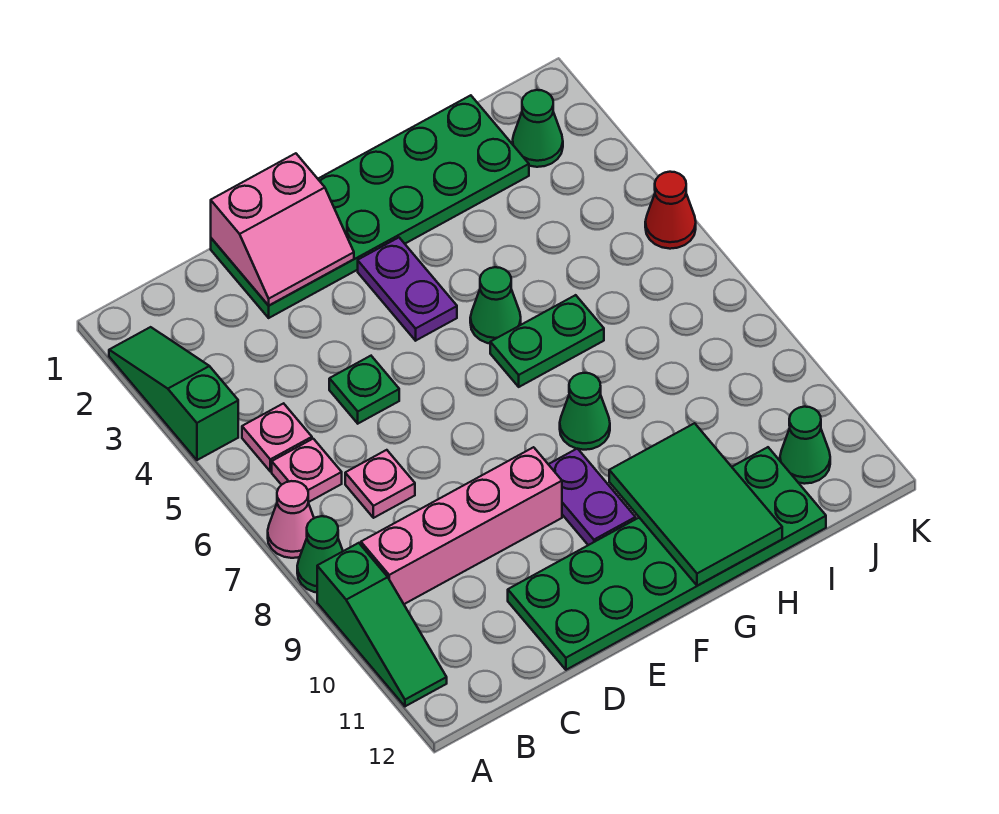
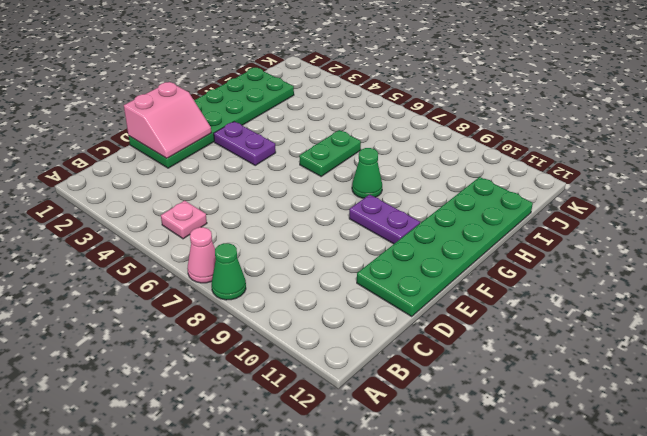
none -> green 1x3 slope [109,327,238,460]
none -> green 1x3 slope [317,543,447,706]
none -> pink 1x1 plate [272,439,342,502]

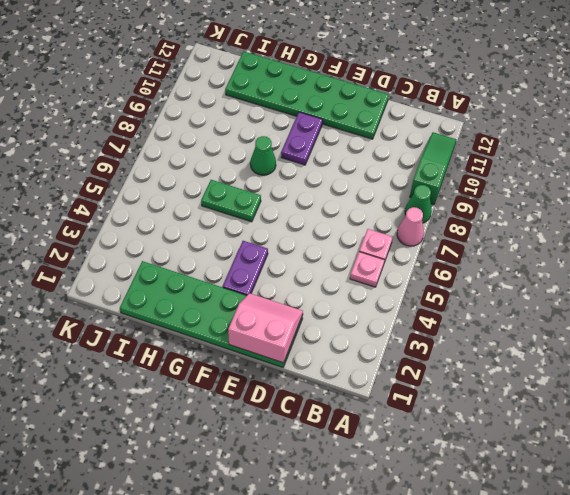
none -> green 1x3 slope [109,327,238,460]
none -> pink 1x4 brick [361,447,562,604]
none -> pink 1x1 plate [345,450,415,518]

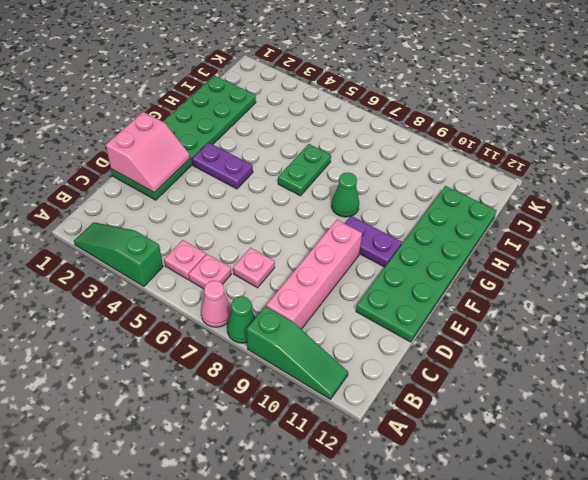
none -> green 1x1 plate [329,356,399,423]
none -> green 1x1 cone [470,267,521,343]
none -> green 1x1 cone [513,90,563,167]

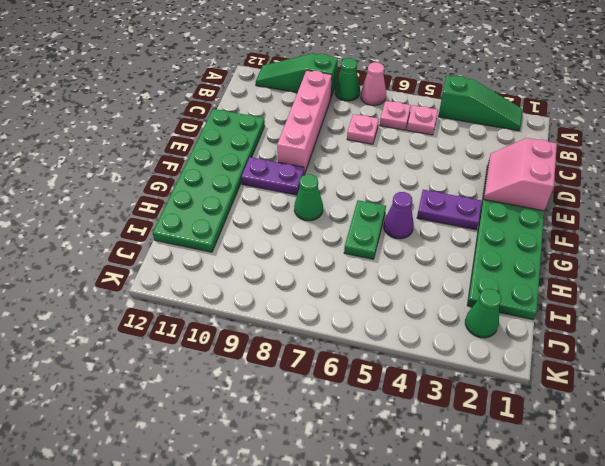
purple 1x1 cone [384,192,414,239] -> green 1x1 cone [470,267,521,343]
none -> green 1x1 plate [329,356,399,423]
none -> green 1x1 cone [780,407,830,484]
none -> red 1x1 cone [645,172,696,249]

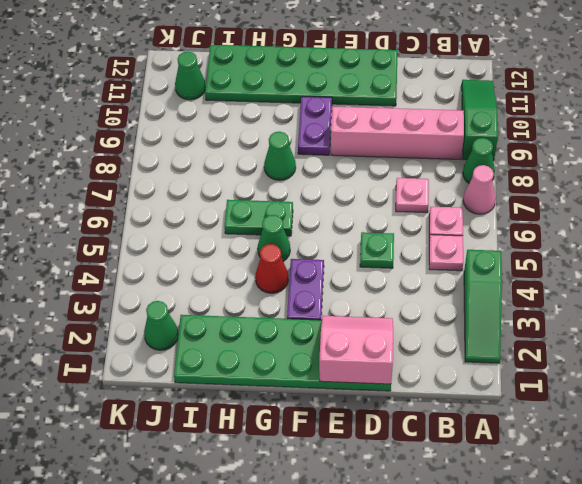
red 1x1 cone [255,244,288,293] -> red 1x1 cone moved to [645,172,696,249]
none -> green 2x3 tile [609,423,782,586]

